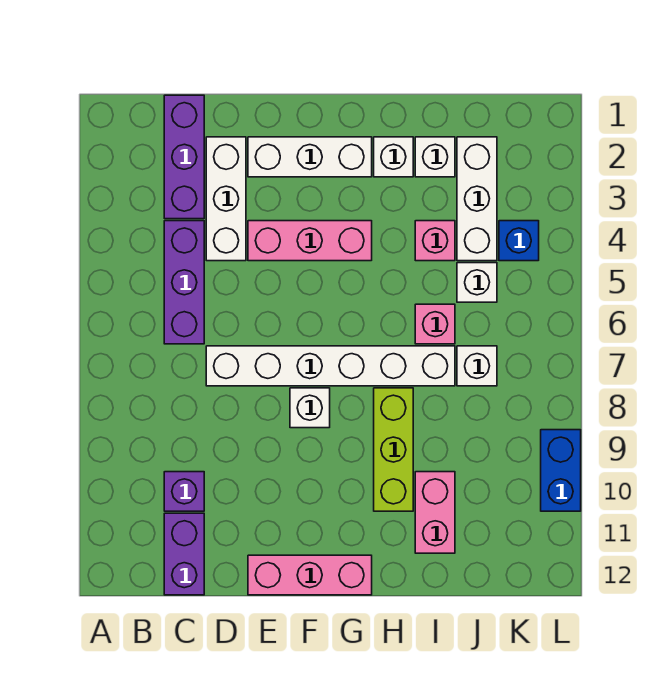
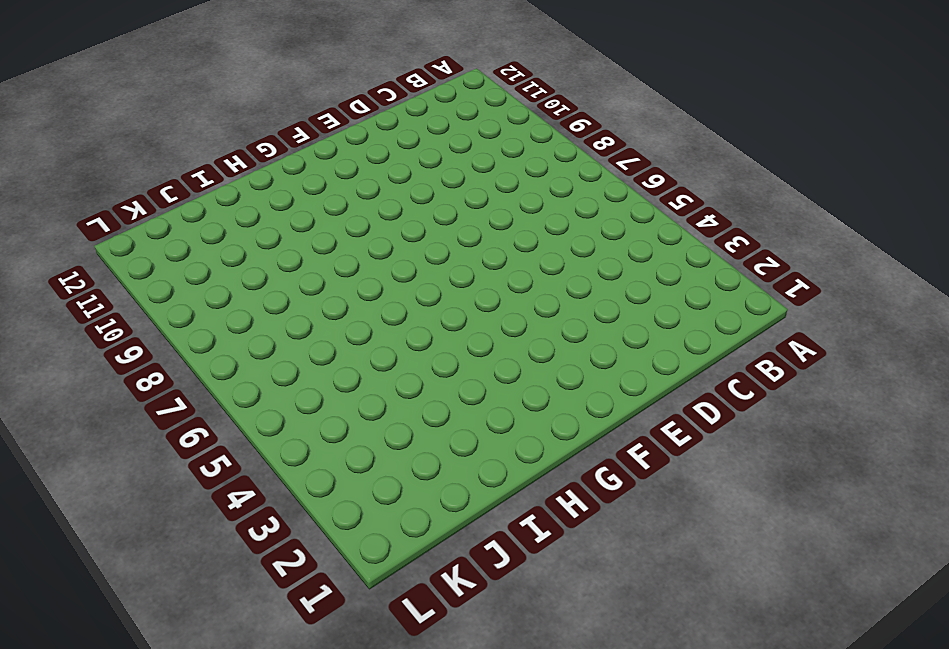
none -> purple 1x3 brick [164,95,204,219]
none -> purple 1x3 brick [164,221,204,344]
none -> purple 1x1 brick [164,472,204,511]

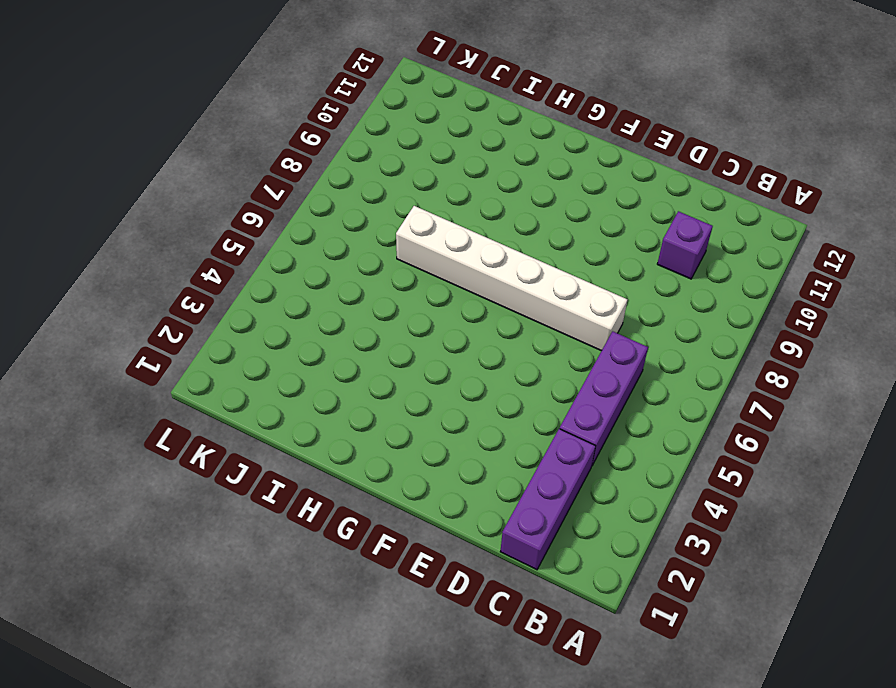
none -> purple 1x2 brick [164,513,204,595]
none -> white 1x3 brick [206,137,246,261]
none -> white 1x3 brick [248,137,372,177]

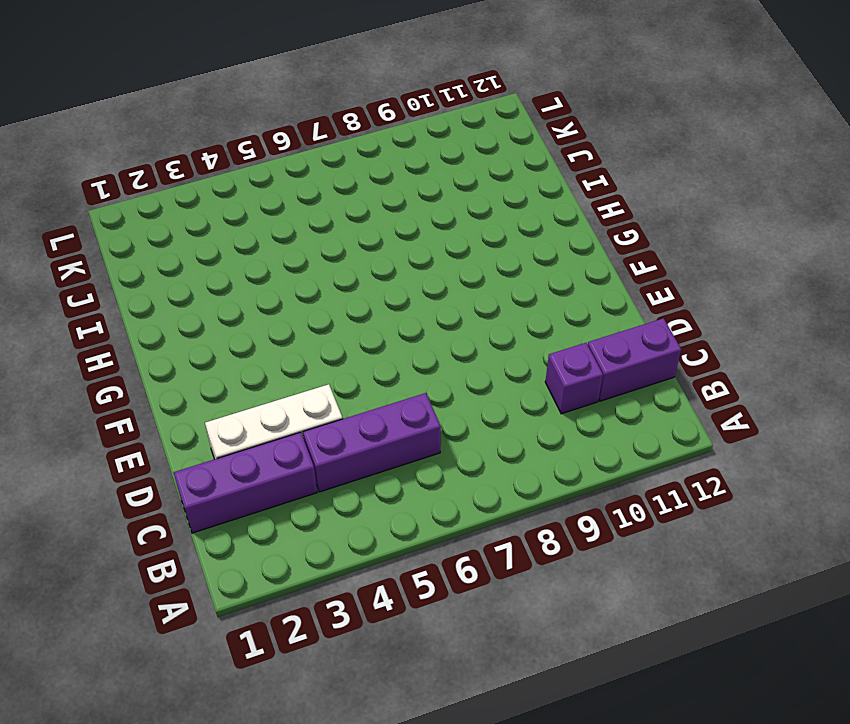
none -> white 1x6 brick [206,346,455,386]
none -> white 1x3 brick [248,137,372,177]
none -> pink 1x3 brick [248,221,372,261]

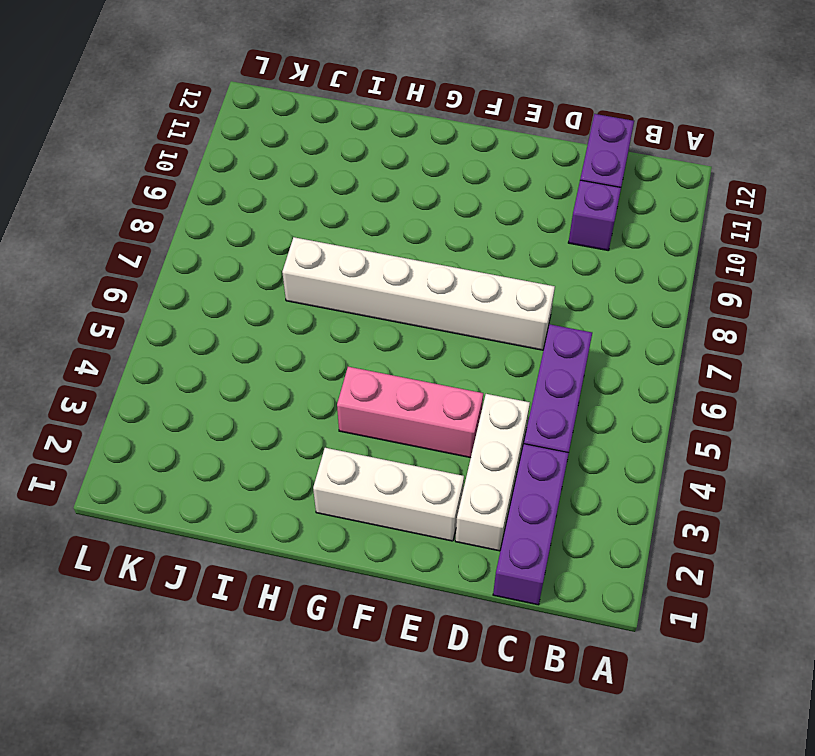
none -> pink 1x3 brick [248,555,372,595]
none -> white 1x1 brick [290,388,330,428]
none -> white 1x1 brick [374,137,413,177]

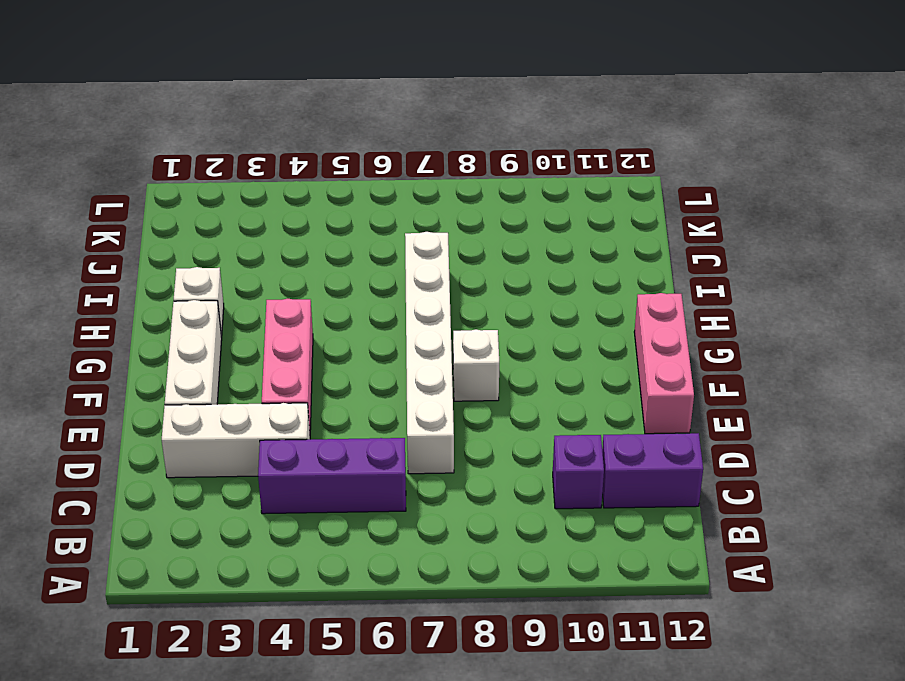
none -> purple 1x3 brick [164,95,204,219]
none -> lime 1x3 brick [374,388,413,511]
none -> white 1x1 brick [415,137,455,177]

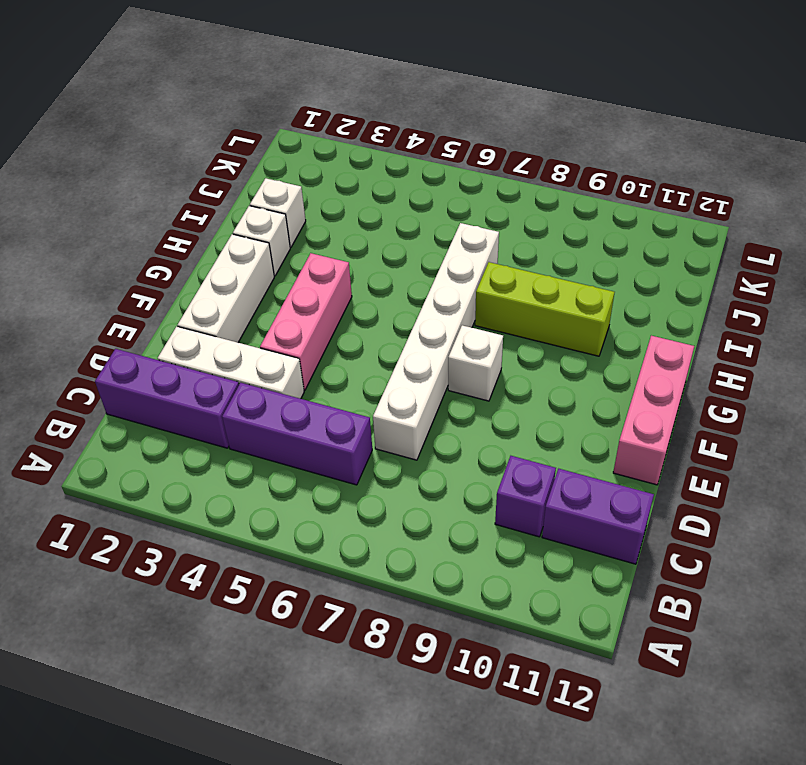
none -> pink 1x1 brick [415,221,455,261]
none -> pink 1x1 brick [415,304,455,344]
none -> pink 1x2 brick [415,472,455,553]

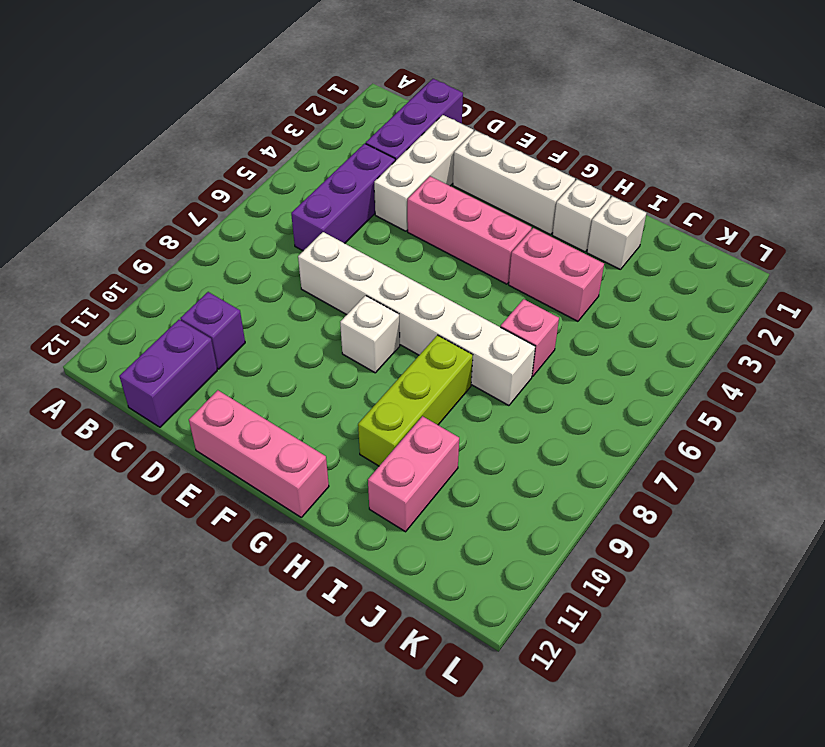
pink 1x2 brick [509,228,604,321] -> pink 1x1 brick [415,221,455,261]
none -> white 1x3 brick [457,137,497,261]
none -> white 1x1 brick [457,263,497,302]
none -> white 1x1 brick [457,346,497,386]

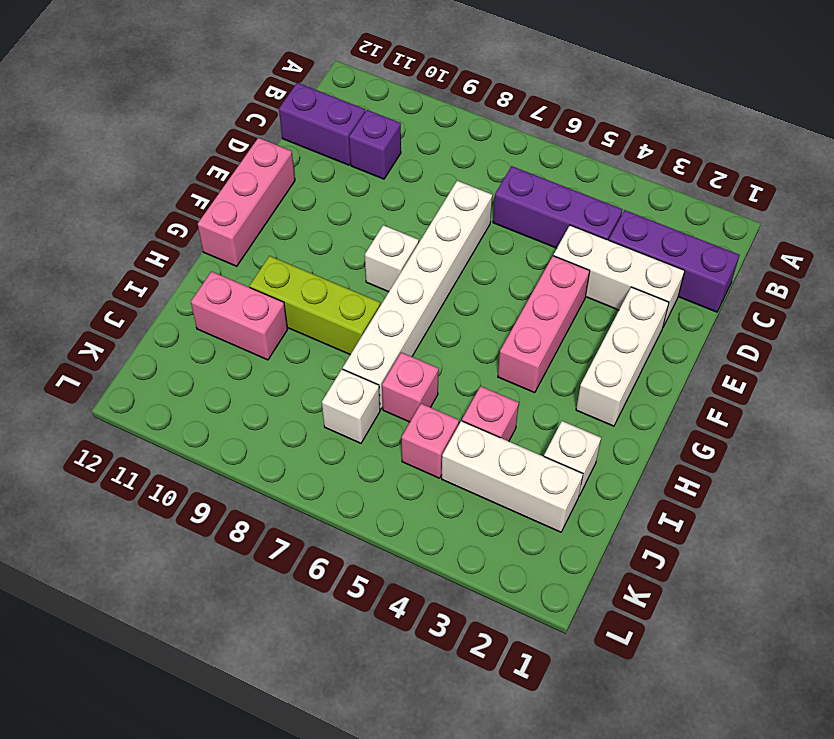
pink 1x1 brick [402,404,459,478] -> white 1x1 brick [457,263,497,302]
none -> white 1x1 brick [374,137,413,177]
none -> blue 1x1 brick [499,221,539,261]
none -> blue 1x2 brick [541,430,581,511]

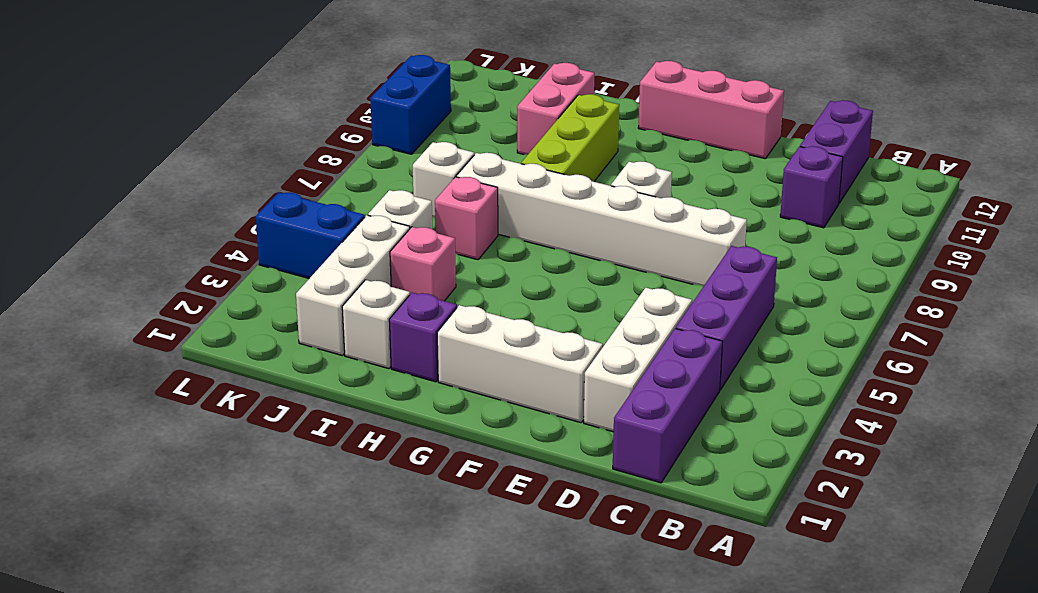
purple 1x1 brick [389,293,457,382] -> white 1x1 brick [374,137,413,177]
blue 1x2 brick [256,192,365,278] -> blue 1x1 brick [499,221,539,261]
none -> pink 1x3 brick [248,221,372,261]

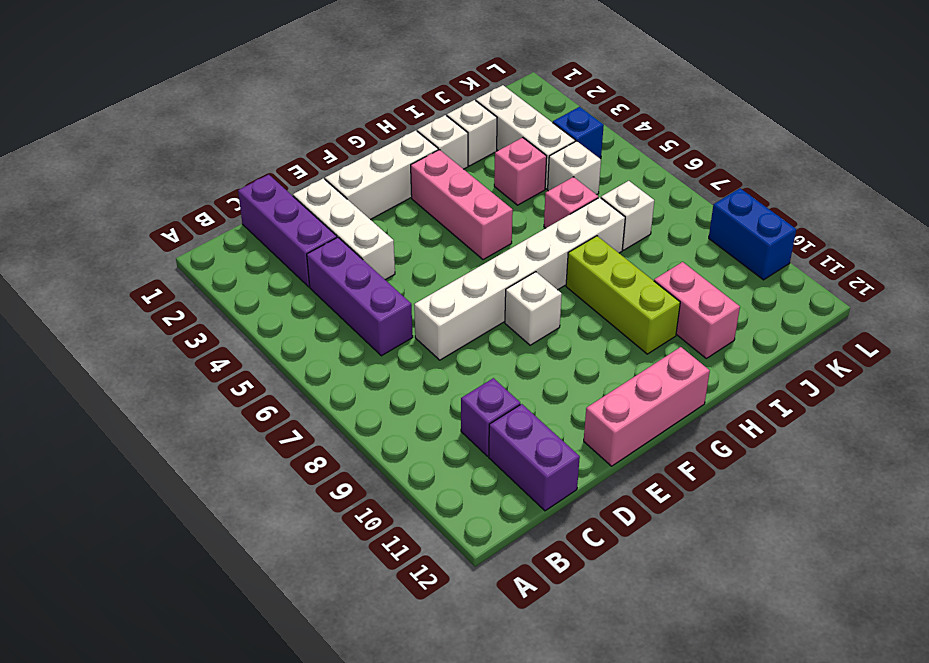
pink 1x3 brick [411,150,513,260] -> pink 1x3 brick turned to [248,221,372,261]

